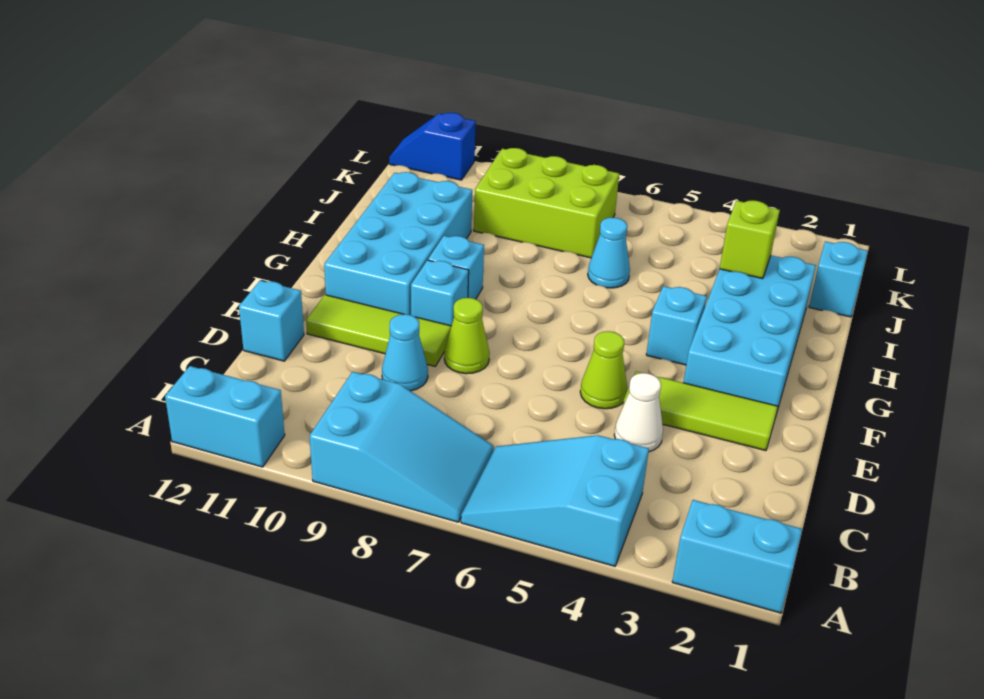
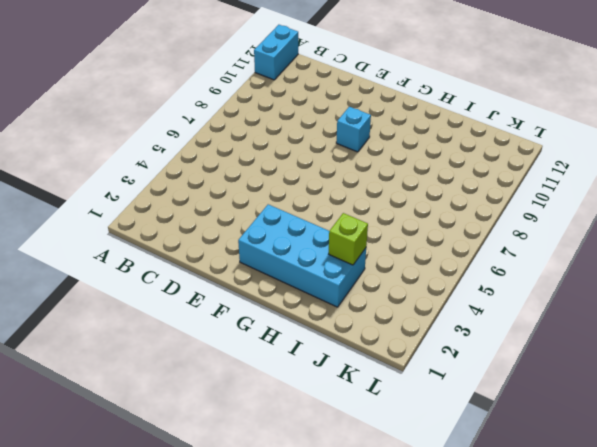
none -> cyan 1x2 brick [672,500,802,613]
none -> cyan 2x3 slope [461,435,649,566]
none -> cyan 2x3 slope [310,372,494,522]

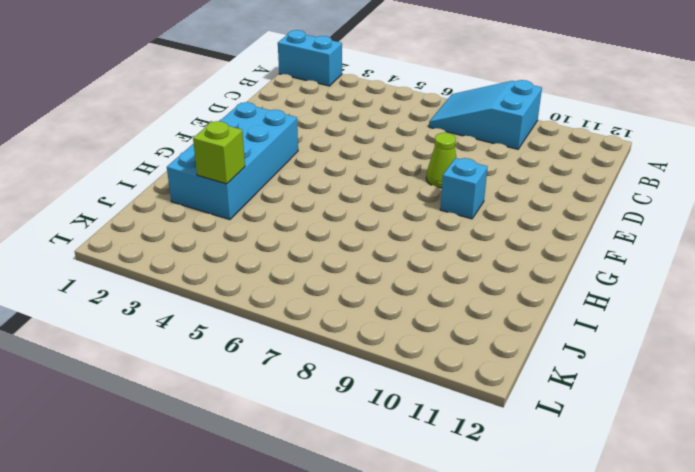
none -> cyan 2x3 slope [461,435,649,566]
none -> cyan 1x2 brick [165,366,285,467]
none -> white 1x1 cone [614,373,663,452]

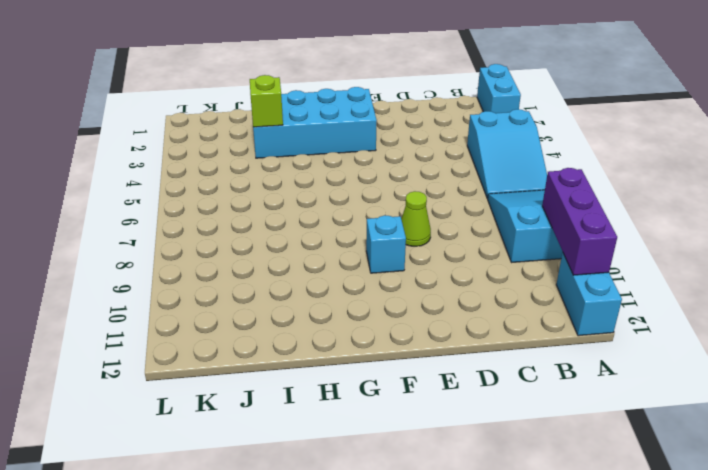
purple 1x3 brick [542,168,617,275] -> none
none -> white 1x1 cone [614,373,663,452]
none -> cyan 1x1 cone [382,314,428,391]
none -> cyan 1x1 brick [239,281,304,361]

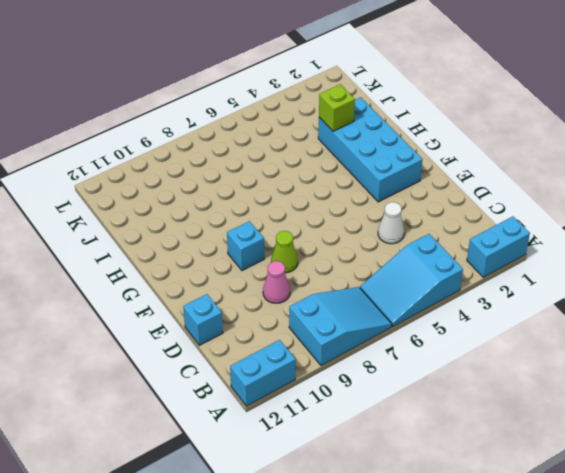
pink 1x1 cone [263,261,290,303] -> cyan 1x1 cone [382,314,428,391]
none -> lime 1x3 tile [623,371,778,451]
none -> lime 1x1 cone [580,331,627,409]
none -> lime 1x3 tile [306,295,451,366]

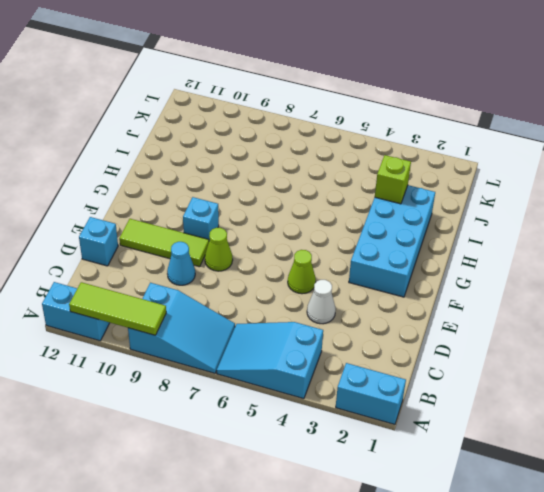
lime 1x3 tile [69,282,166,335] -> lime 1x3 tile moved to [623,371,778,451]
none -> cyan 2x4 brick [324,172,472,315]
none -> cyan 1x1 brick [646,286,707,365]
none -> cyan 1x1 brick [428,236,484,299]

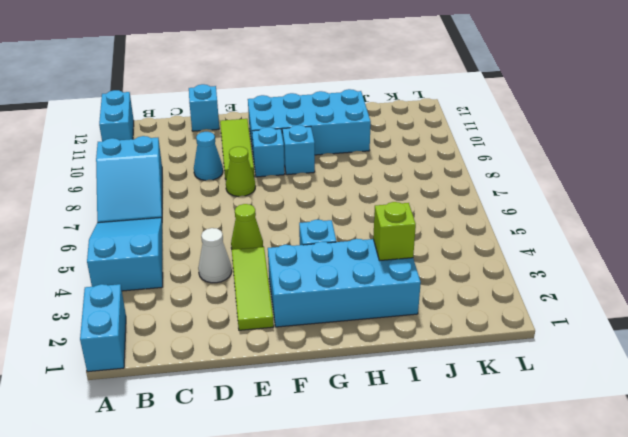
none -> cyan 1x1 cone [588,218,630,288]
none -> cyan 1x1 brick [809,241,868,317]
none -> lime 2x3 brick [474,148,619,258]

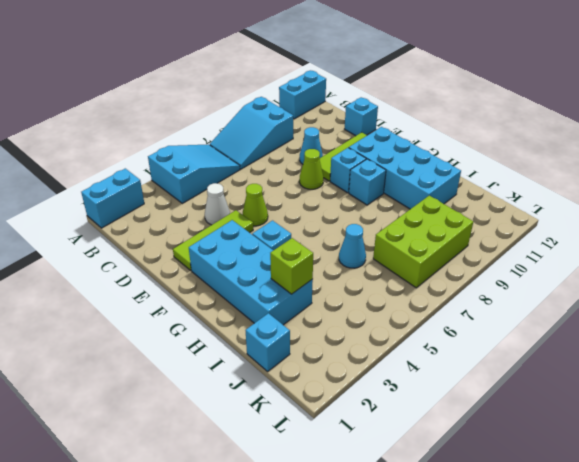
none -> blue 1x2 slope [389,113,476,180]

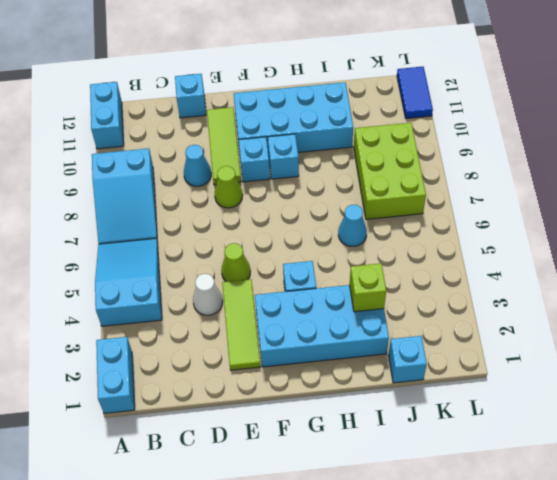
blue 1x2 tile [397,67,433,119] -> blue 1x2 slope [389,113,476,180]

